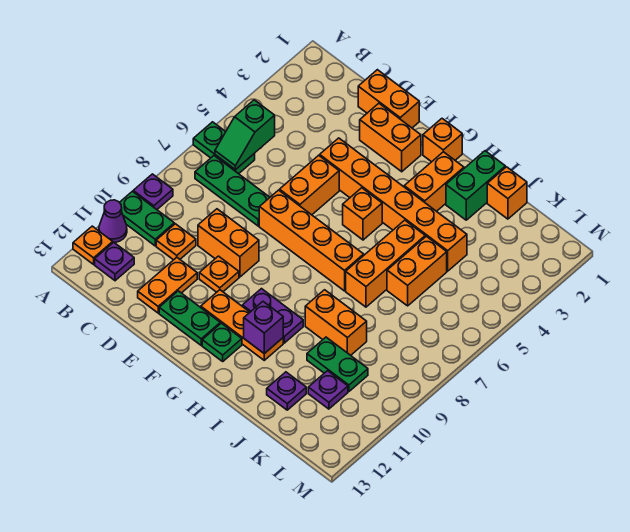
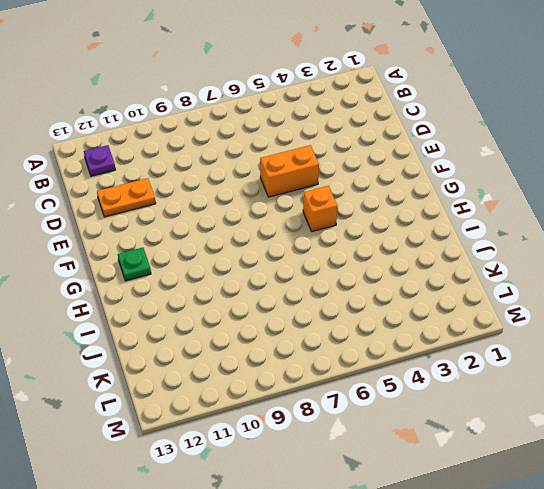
none -> green 1x2 plate [193,122,255,174]
none -> purple 1x1 plate [133,174,173,209]
none -> green 1x2 plate [119,191,174,246]
none -> purple 1x1 cone [99,200,127,242]

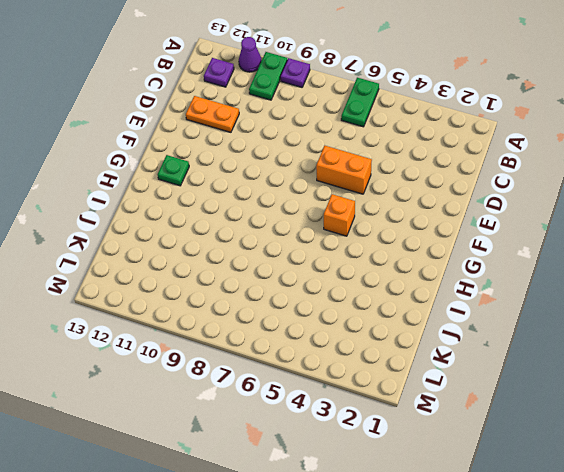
none -> orange 1x1 plate [73,226,113,264]
none -> green 1x3 plate [195,156,270,226]
none -> orange 1x1 plate [156,224,196,260]
none -> orange 1x2 brick [358,70,419,128]

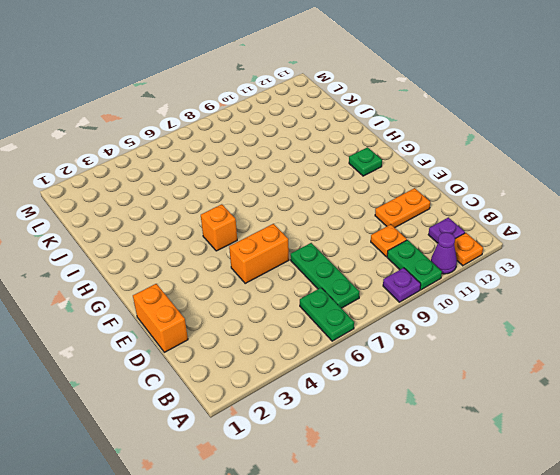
none -> orange 1x2 brick [198,209,259,277]
none -> orange 1x2 brick [360,103,421,172]
none -> orange 1x6 brick [320,138,467,271]
none -> orange 1x4 brick [259,190,364,291]

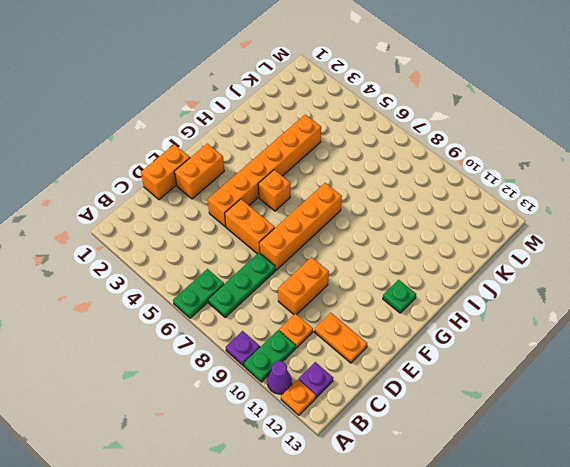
none -> orange 1x1 plate [199,256,239,292]
none -> green 1x2 plate [159,291,220,345]
none -> orange 1x3 plate [201,290,283,360]
none -> orange 1x1 brick [423,119,462,162]

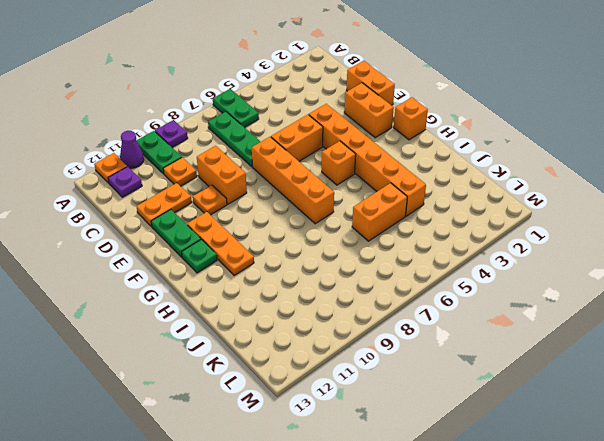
none -> purple 1x2 plate [242,289,303,343]
none -> orange 1x2 brick [404,152,464,211]
none -> green 1x2 brick [446,151,505,220]
none -> orange 1x3 brick [346,220,425,307]

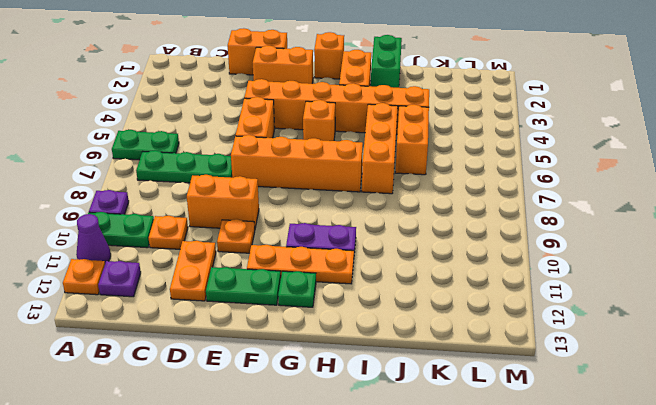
none -> orange 1x2 brick [305,290,367,355]
none -> orange 1x1 brick [487,167,527,219]
none -> green 1x2 plate [307,337,368,392]
none -> purple 1x1 plate [267,372,306,410]

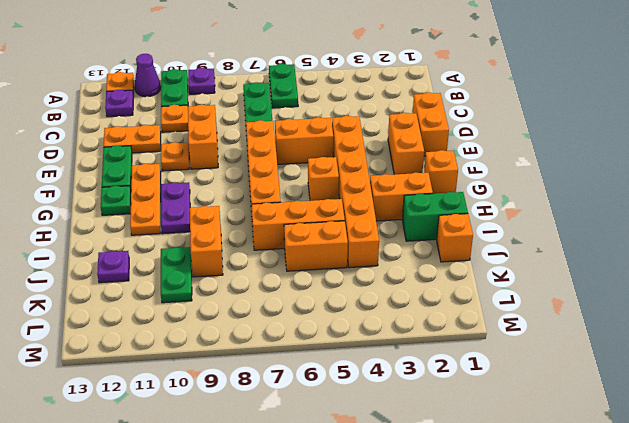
none -> purple 1x1 plate [308,371,348,409]
none -> green 1x2 slope [215,100,275,170]
none -> purple 1x1 brick [244,302,283,354]

